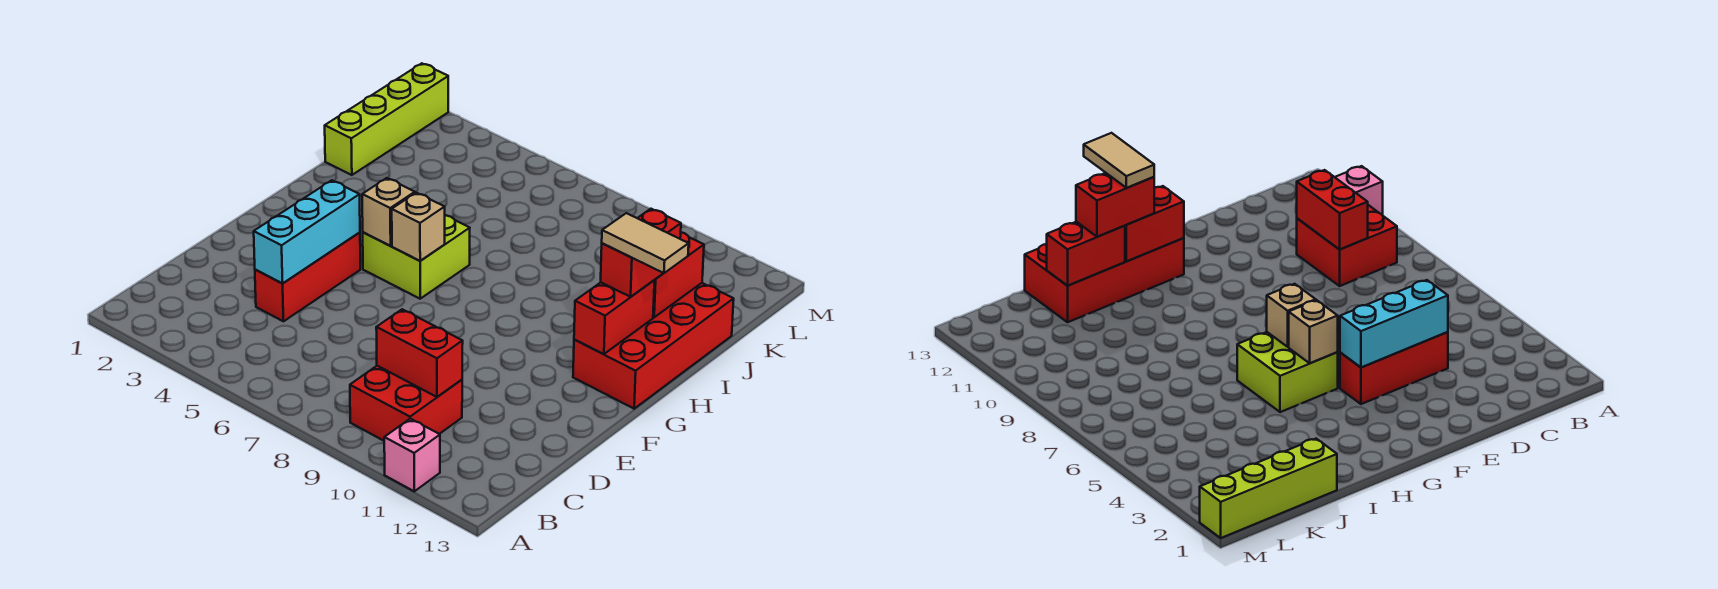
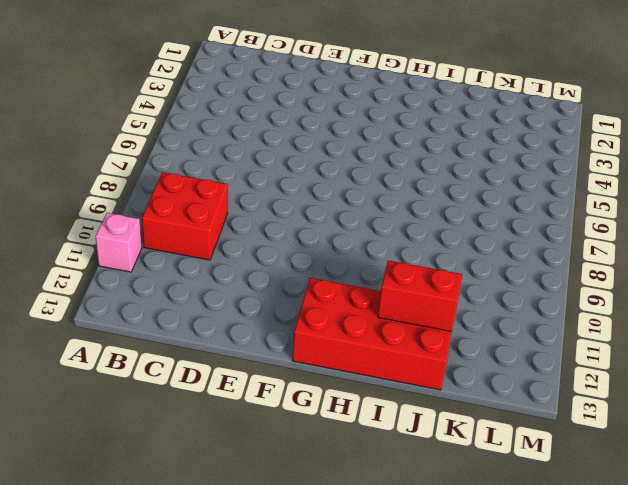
none -> red 1x3 brick [255,232,360,321]
none -> lime 2x2 brick [363,215,470,299]
none -> lime 1x4 brick [325,63,448,175]

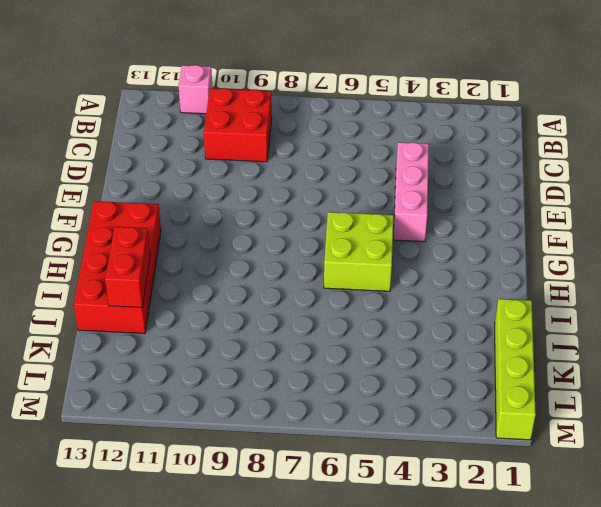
pink 1x3 brick [394,142,429,242] -> red 1x3 brick [255,232,360,321]
none -> red 1x2 brick [376,309,463,397]
none -> cyan 1x3 brick [254,180,360,284]
none -> tan 1x1 brick [362,178,415,246]

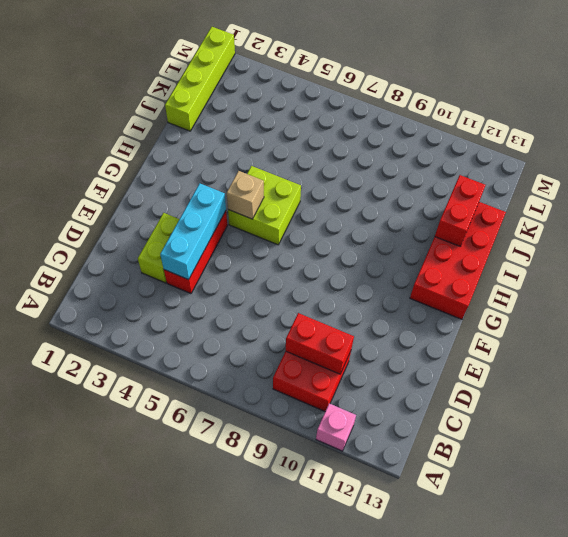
lime 1x2 brick [138,213,179,283] -> none
none -> tan 1x1 brick [392,193,445,261]
none -> red 1x2 brick [574,280,655,354]
none -> red 1x2 brick [601,209,681,297]

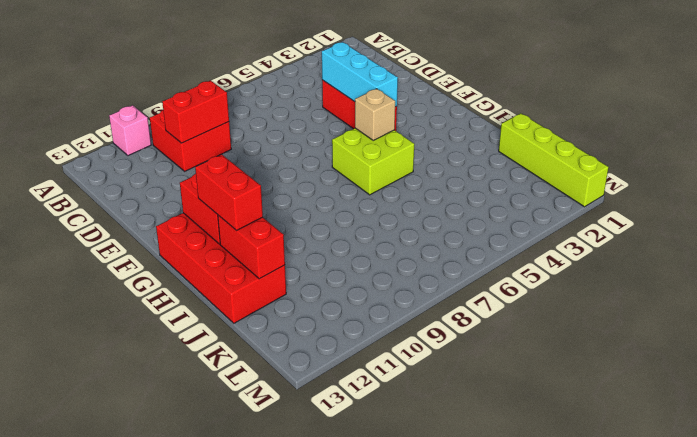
none -> tan 1x1 brick [392,193,445,261]
none -> tan 1x2 tile [602,213,689,273]

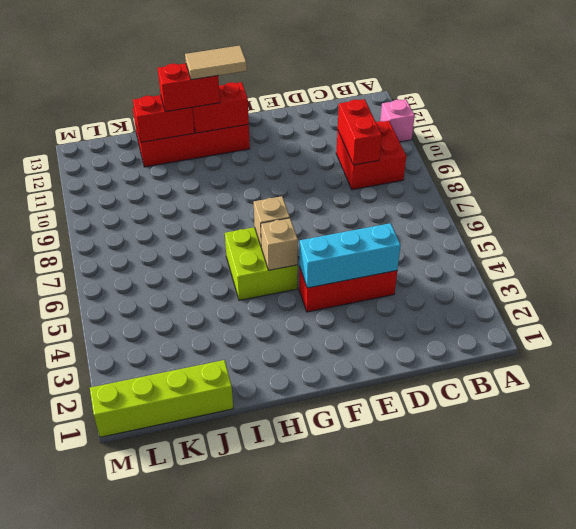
tan 1x2 tile [185,46,247,80] -> tan 1x2 tile turned to [602,213,689,273]

